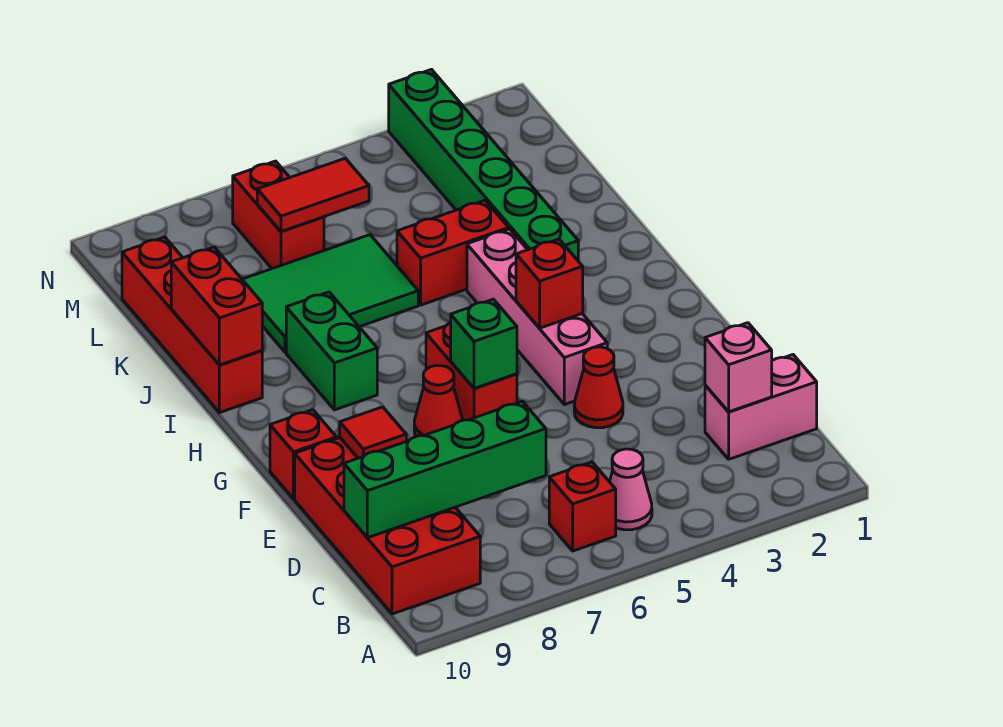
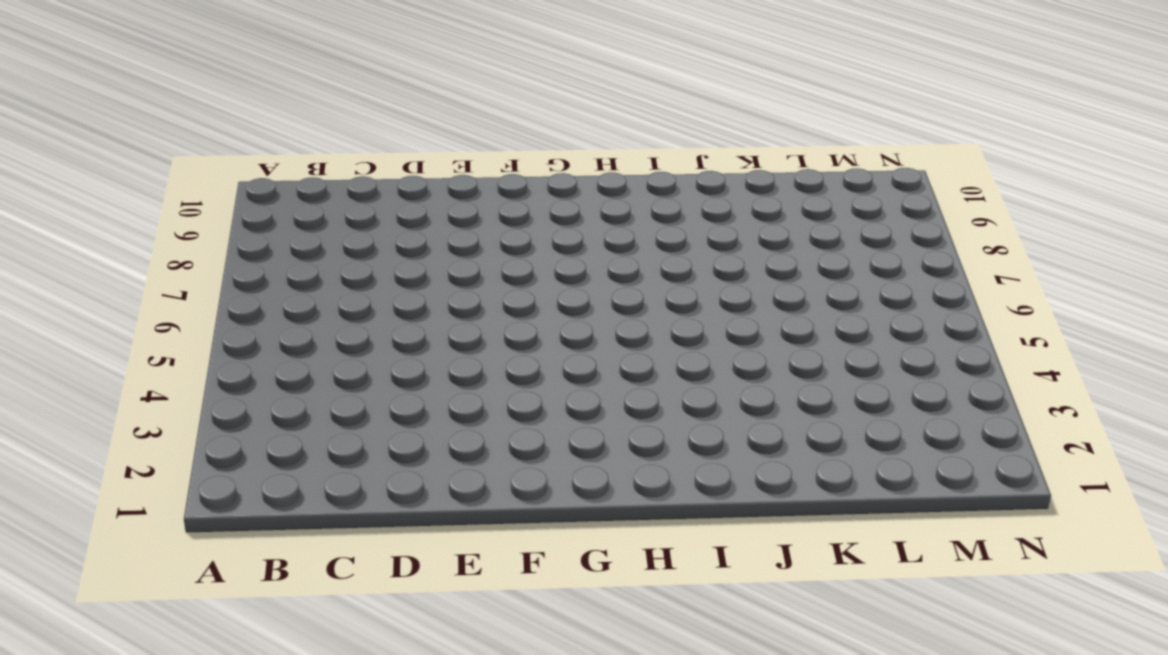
none -> pink 1x1 cone [610,449,652,530]
none -> red 1x1 brick [549,462,616,551]
none -> red 2x4 brick [295,438,480,614]

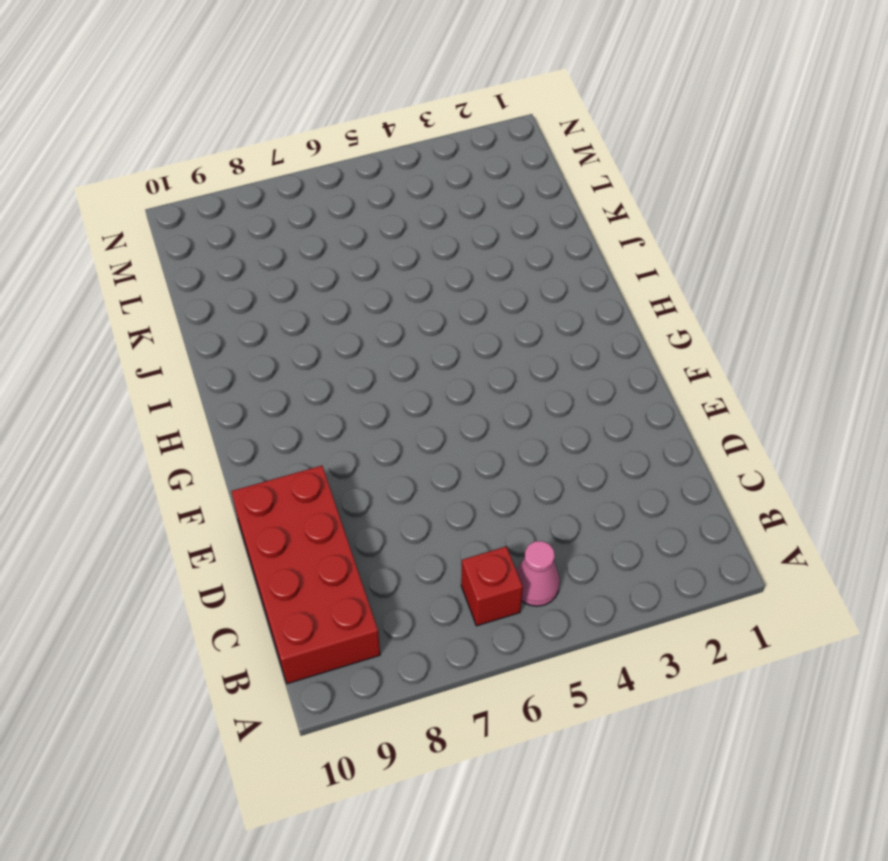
none -> pink 1x2 brick [705,355,817,459]
none -> red 1x1 cone [574,347,623,428]
none -> pink 1x4 brick [467,229,607,405]

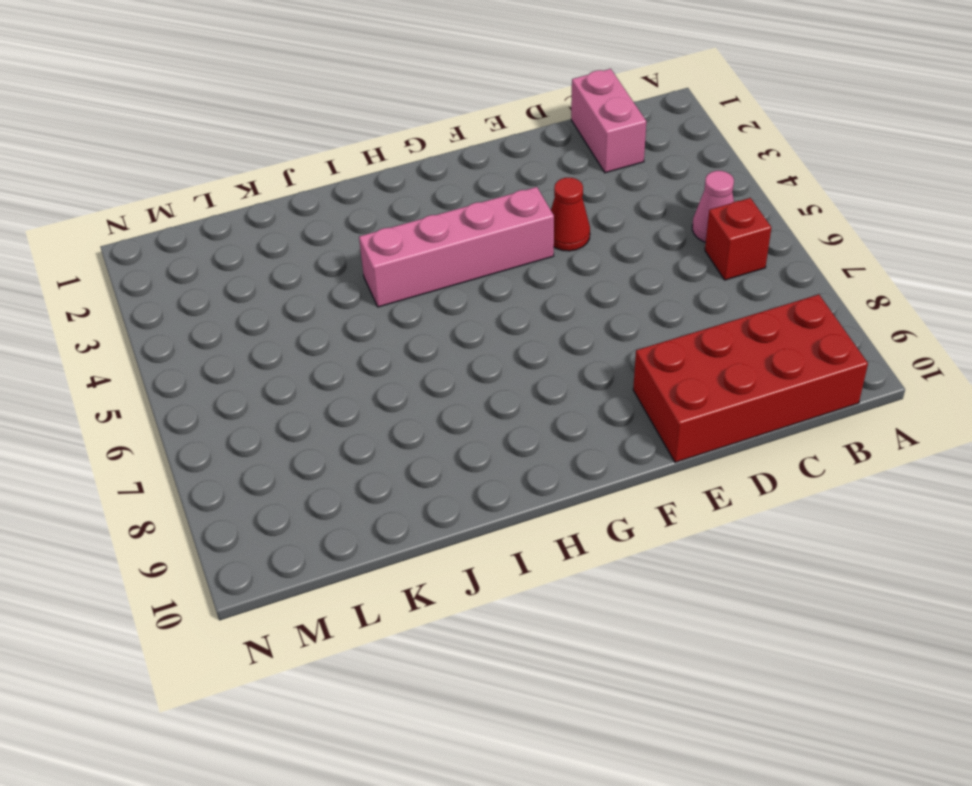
none -> red 1x2 brick [426,323,517,420]
none -> red 1x1 cone [414,365,463,436]
none -> red 1x1 brick [270,410,336,499]

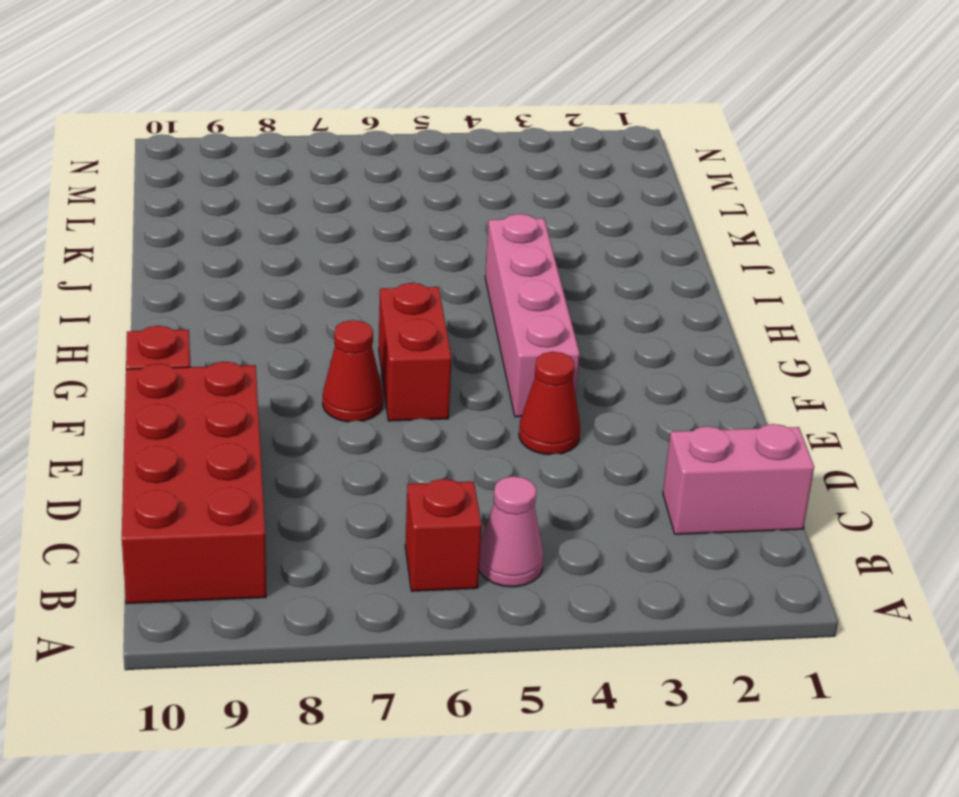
none -> green 1x2 brick [286,292,377,410]
none -> green 1x6 brick [389,70,578,260]
none -> red 1x4 brick [122,237,262,413]

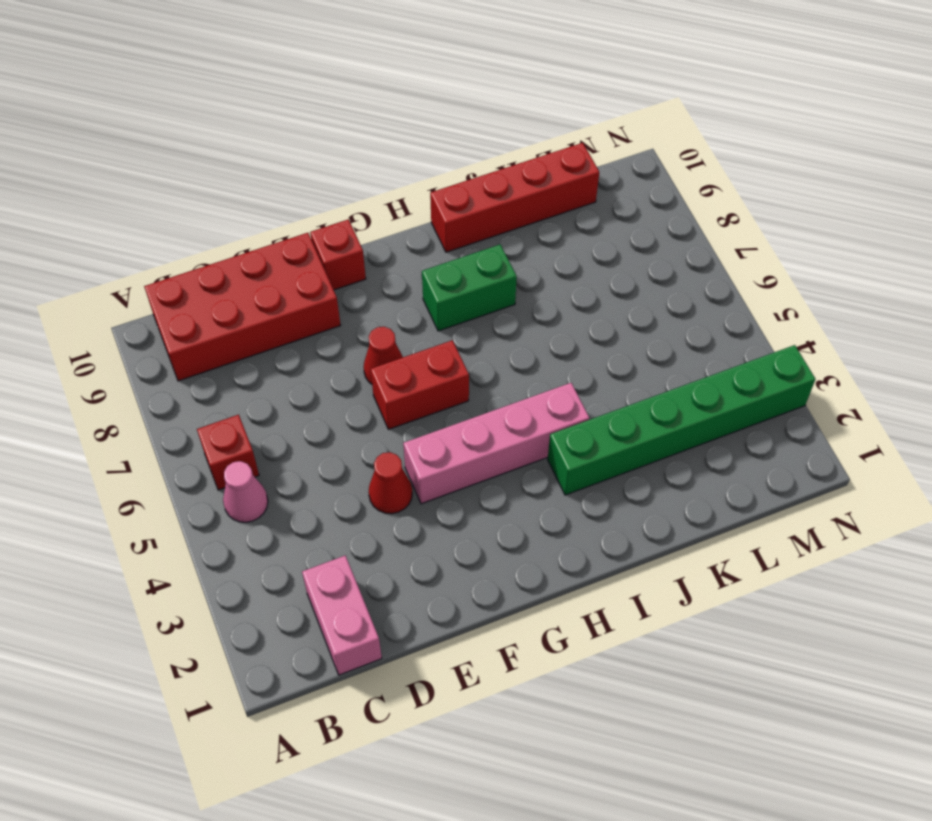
none -> red 1x2 brick [397,200,509,305]
none -> green 2x3 tile [242,235,418,352]
none -> red 1x2 brick [233,161,324,269]

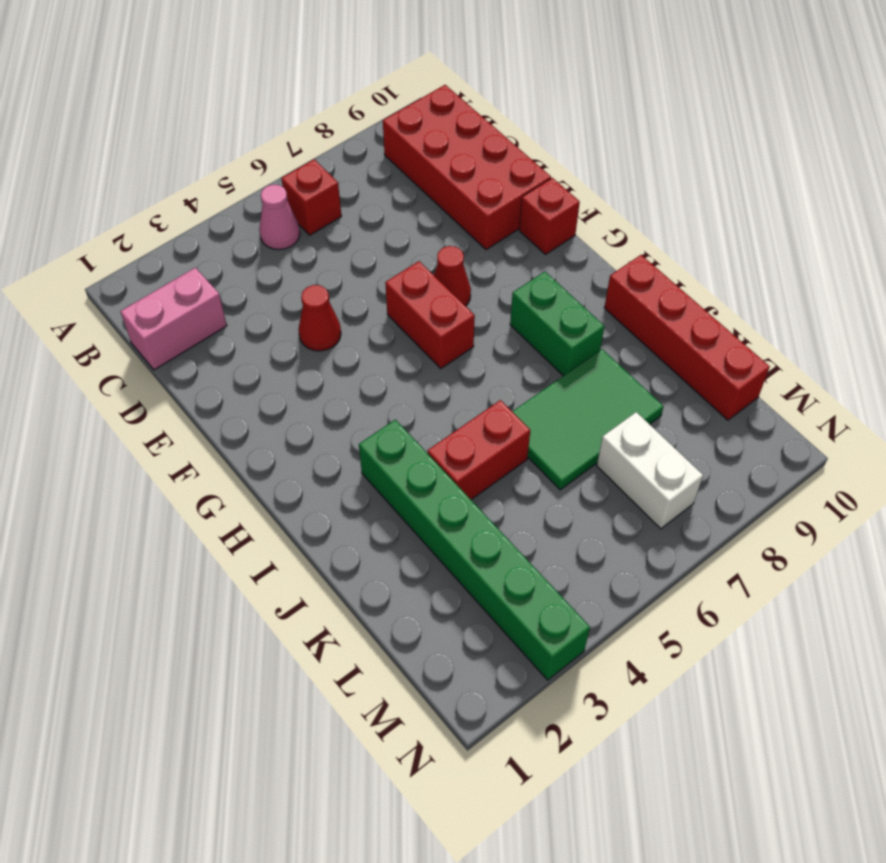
white 1x2 brick [597,412,703,529] -> red 1x2 brick [233,161,324,269]
none -> pink 1x4 brick [467,229,607,405]
none -> pink 1x1 brick [705,323,772,412]
none -> green 1x4 brick [344,401,546,538]

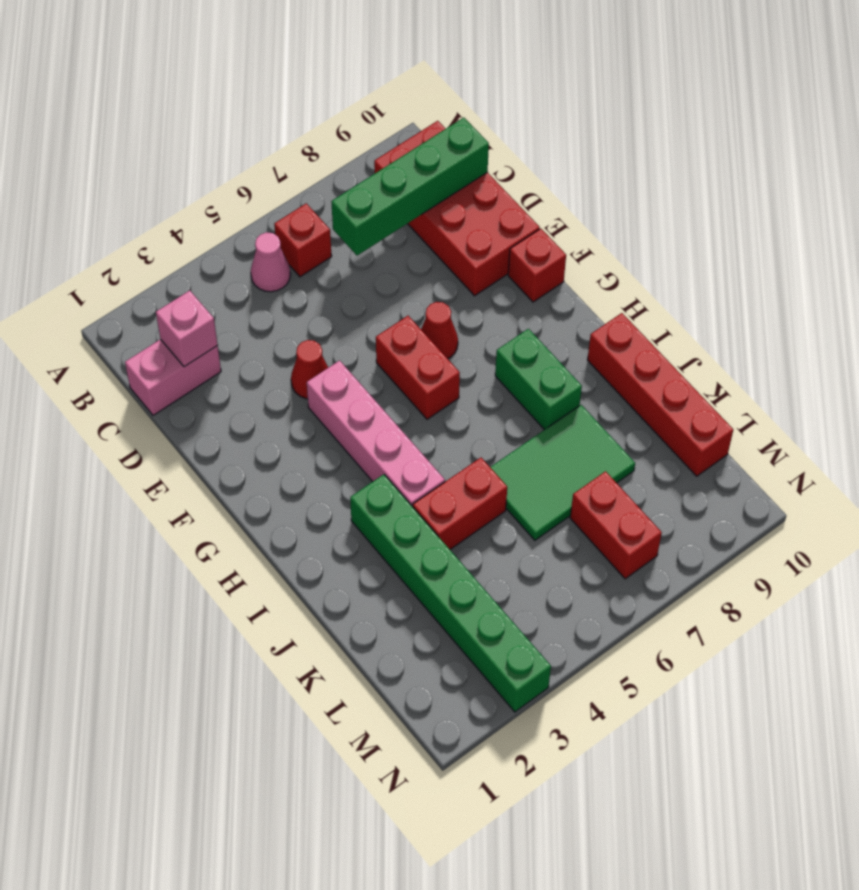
none -> red 1x1 tile [340,407,406,458]
none -> green 1x1 brick [451,299,517,388]
none -> red 1x1 brick [516,239,583,328]

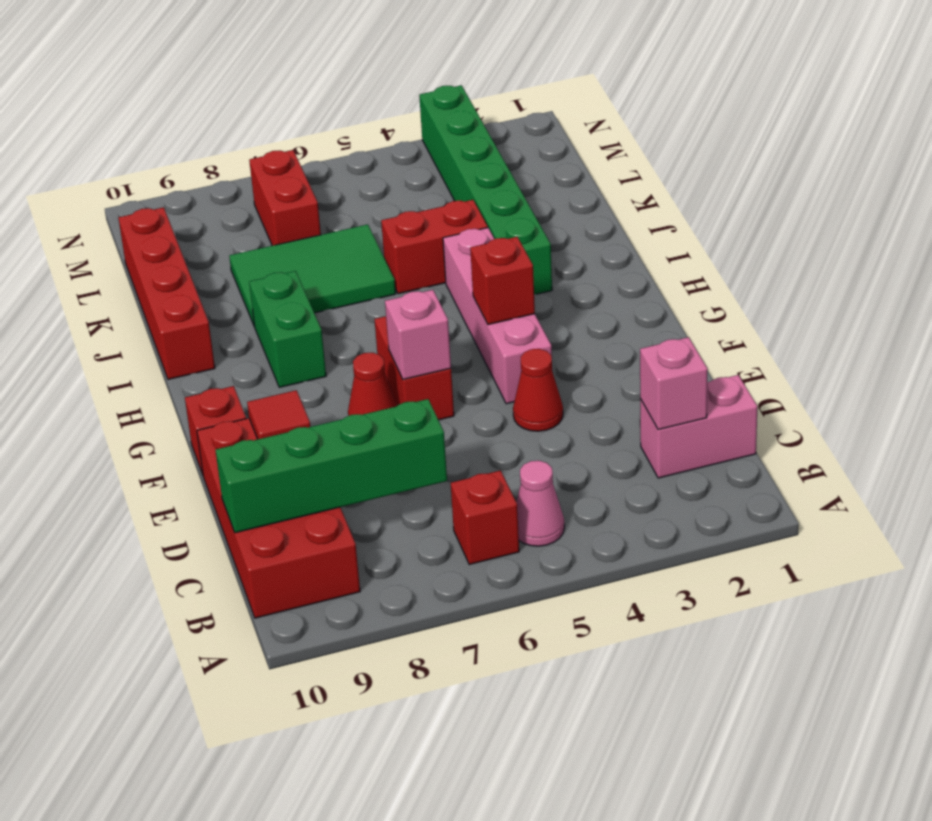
pink 1x1 brick [385,290,451,380] -> green 1x1 brick [451,299,517,388]
none -> red 1x2 brick [171,247,262,365]
none -> red 1x2 tile [257,158,369,231]

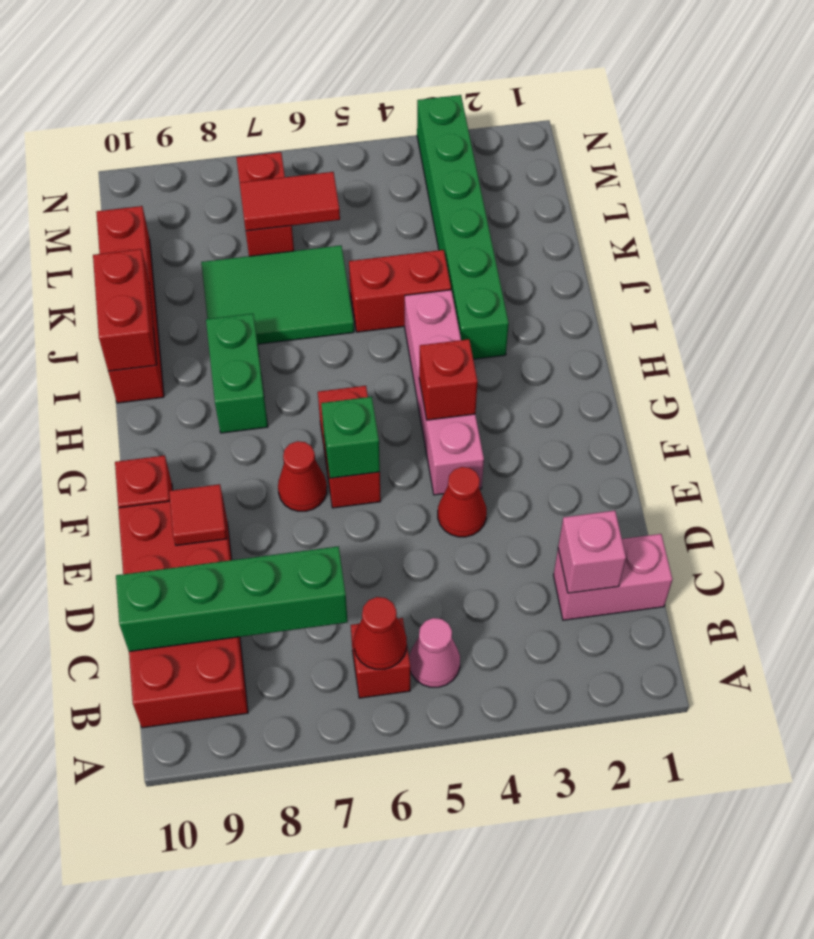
red 1x1 cone [354,597,407,669] -> none

